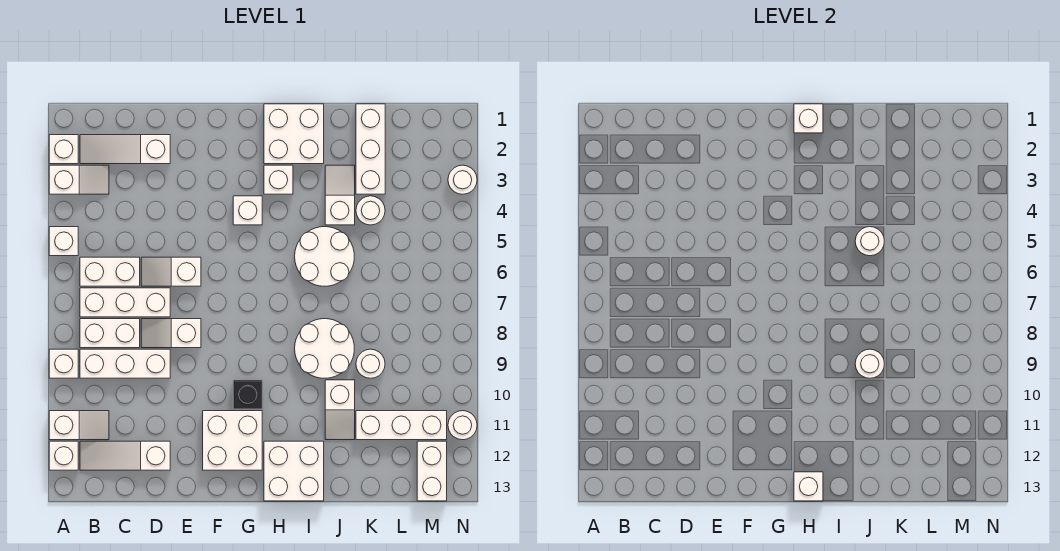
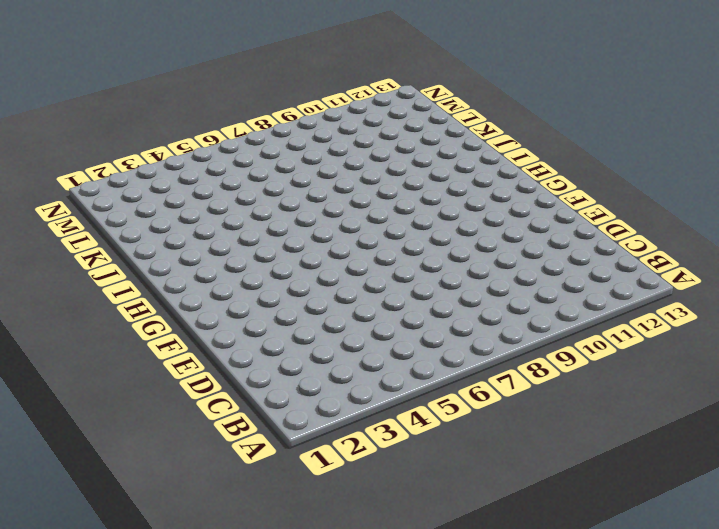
none -> white 1x1 brick [49,135,78,164]
none -> white 1x2 slope [49,165,109,194]
none -> white 1x1 brick [49,227,78,256]
none -> white 1x1 brick [49,349,78,378]

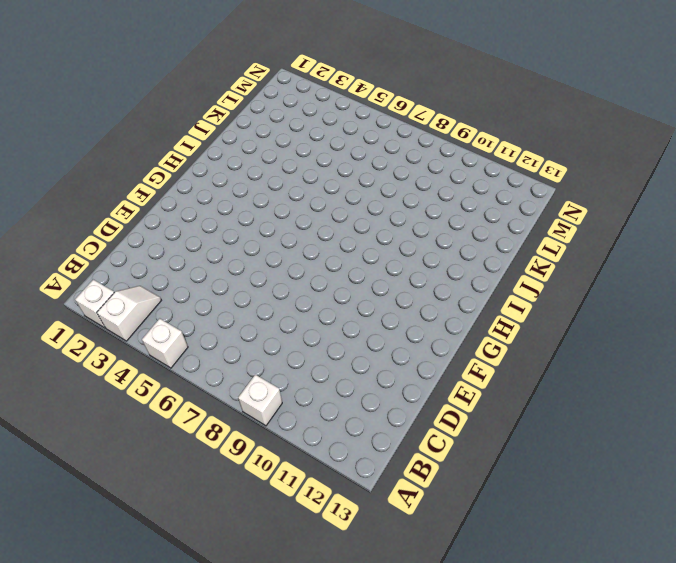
none -> white 1x2 slope [49,411,109,440]
none -> white 1x1 brick [49,441,78,470]
none -> white 1x3 slope [80,135,170,164]
none -> white 1x2 brick [80,257,140,286]

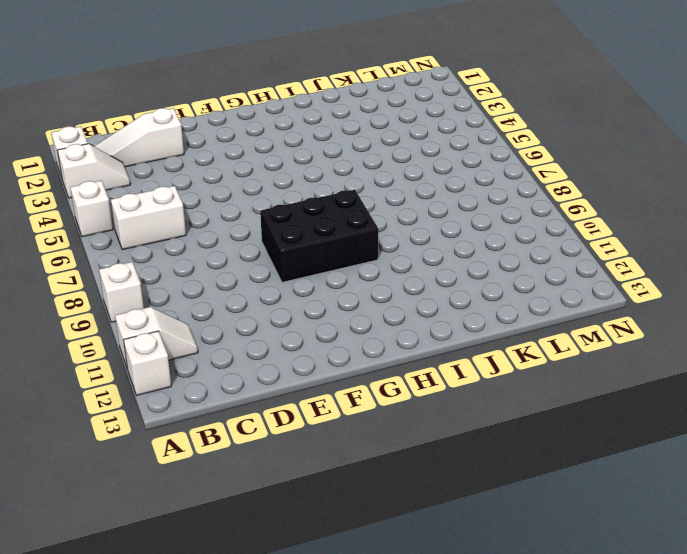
black 2x3 brick [260,190,378,282] -> none
none -> white 1x3 brick [80,288,170,317]
none -> white 1x2 brick [80,319,140,348]
none -> white 1x3 brick [80,349,170,378]
none -> white 1x3 slope [80,441,170,470]

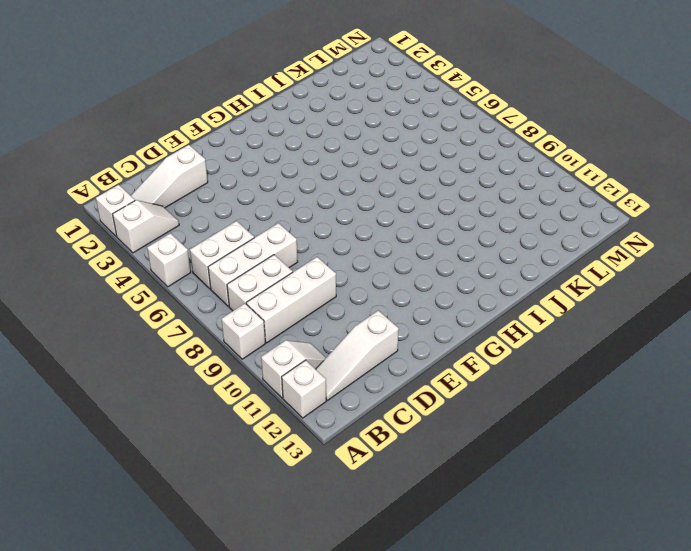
none -> white 1x2 slope [141,257,201,286]
none -> white 1x2 slope [141,319,201,348]
none -> white 2x2 brick [203,411,262,470]
none -> white 1x1 brick [233,196,262,225]

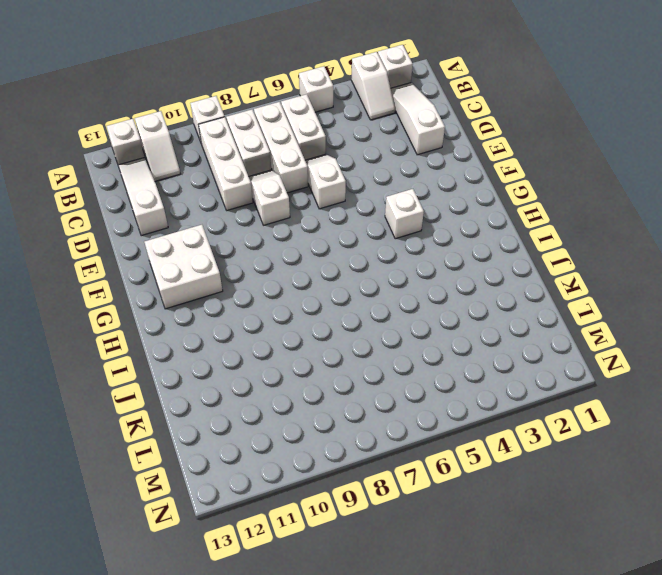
none -> black 1x1 brick [233,380,262,409]
none -> white 2x2 brick [264,104,324,164]
none -> white 1x1 brick [264,165,293,194]
none -> white 2x2 brick [264,441,324,501]

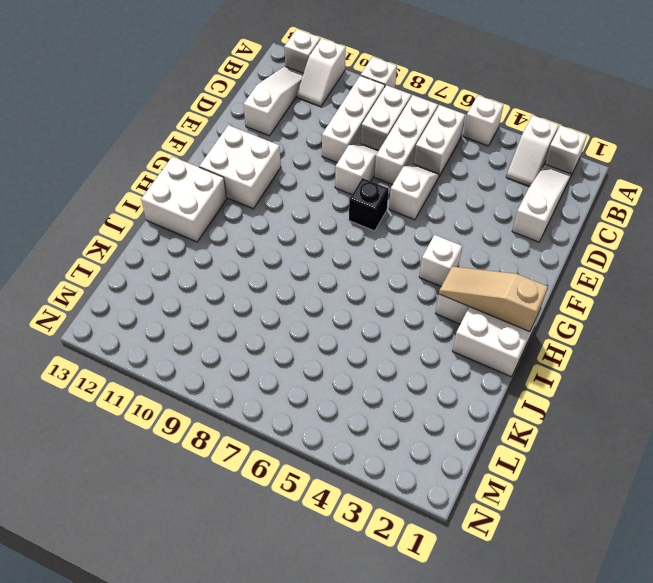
black 1x1 brick [349,178,389,231] -> black 1x1 brick moved to [233,380,262,409]
tan 1x3 slope [439,267,548,332] -> white 1x1 brick [794,104,823,133]
none -> white 2x2 round brick [295,227,354,286]
none -> white 2x2 round brick [295,319,354,378]
none -> white 1x2 slope [325,165,355,225]
none -> white 1x2 slope [325,380,355,440]

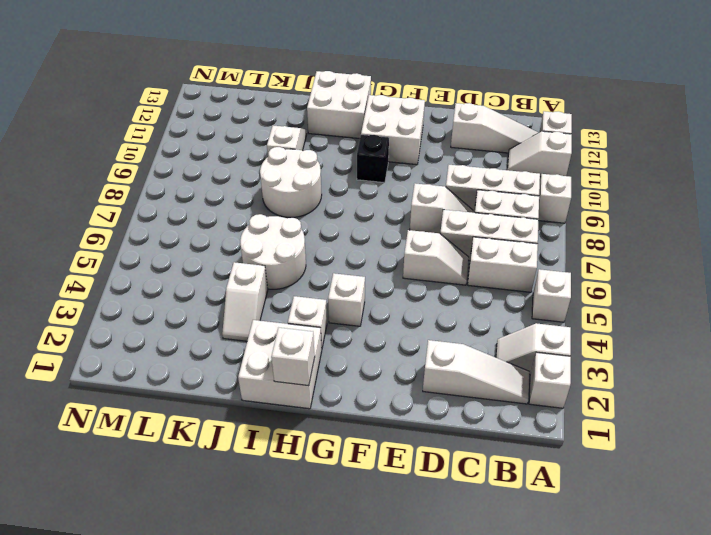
none -> white 1x3 brick [356,104,385,194]
none -> white 1x1 round brick [356,196,385,225]
none -> white 1x1 round brick [356,349,385,378]
none -> white 1x3 brick [356,411,447,440]

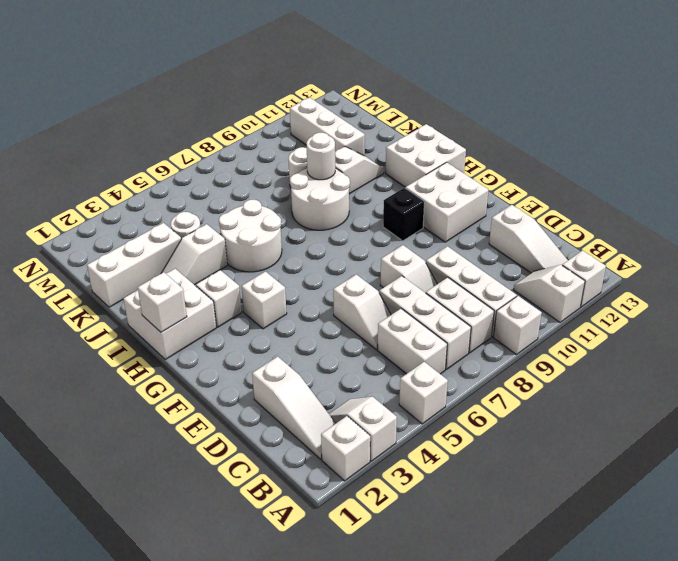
none -> white 1x2 brick [417,441,447,501]
none -> white 1x1 round brick [448,165,477,194]
none -> white 1x1 round brick [448,411,477,440]
none -> white 1x1 brick [794,472,823,501]

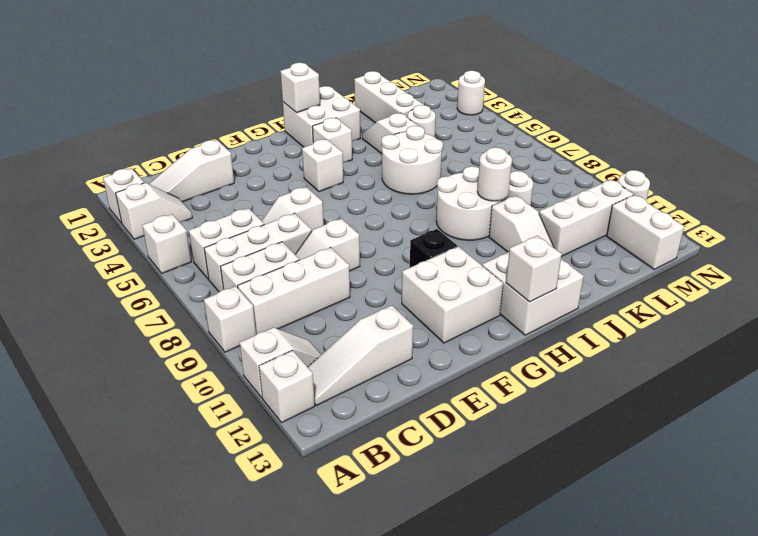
none -> white 1x1 round brick [855,227,884,256]

